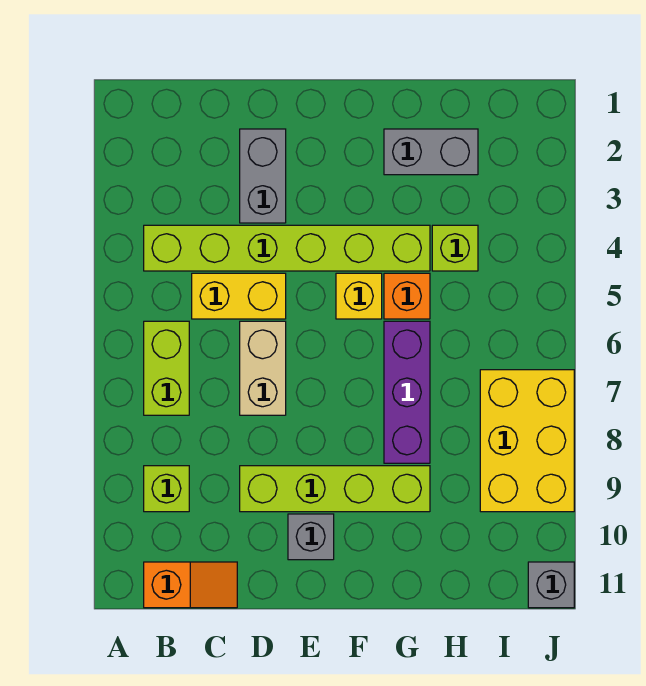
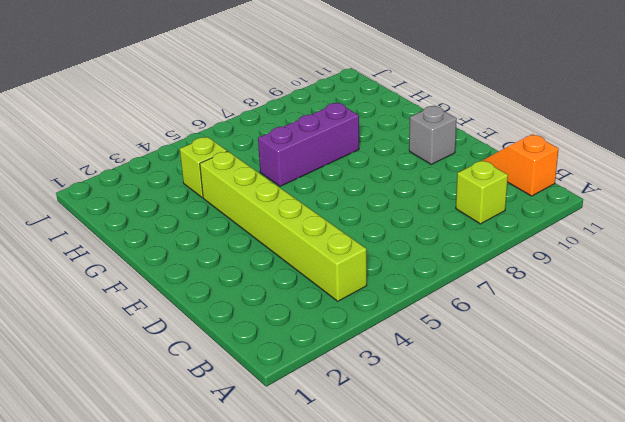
none -> lime 1x2 brick [144,321,189,415]
none -> yellow 1x2 brick [192,273,286,319]
none -> grey 1x2 brick [240,129,286,223]

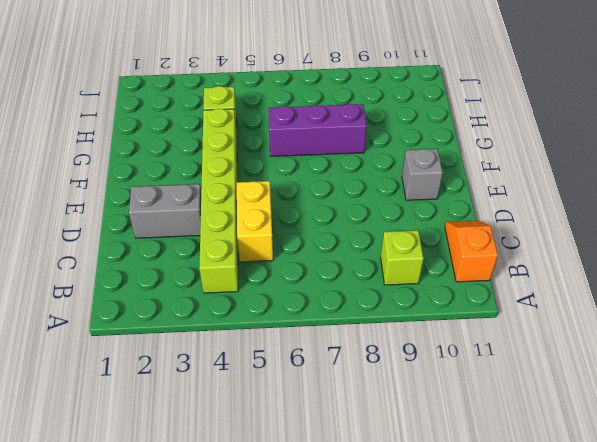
none -> lime 1x2 brick [144,321,189,415]
none -> tan 1x2 brick [240,321,286,415]
none -> lime 1x4 brick [240,466,430,512]

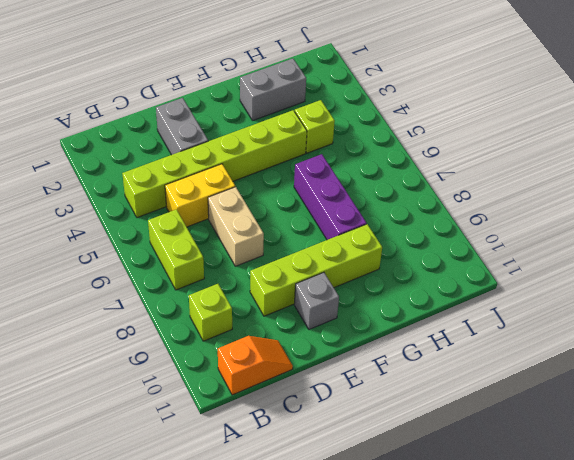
none -> yellow 1x1 brick [336,273,382,319]
none -> orange 1x1 brick [384,273,430,319]
none -> yellow 2x3 brick [480,370,574,512]

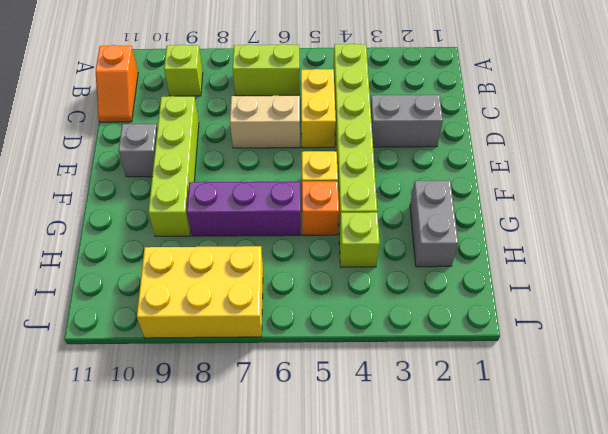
none -> grey 1x1 brick [528,562,574,608]

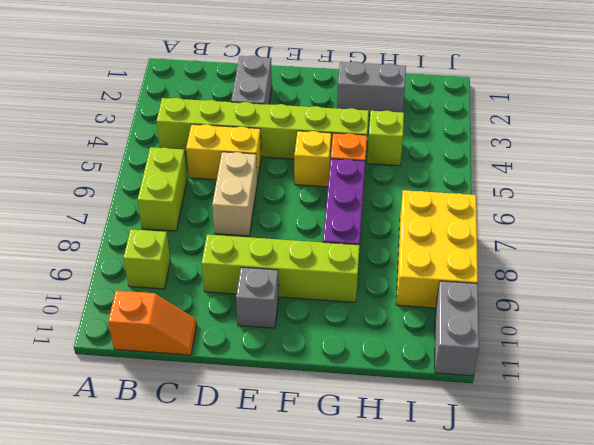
grey 1x2 brick [435,281,479,376] -> grey 1x1 brick [528,562,574,608]

